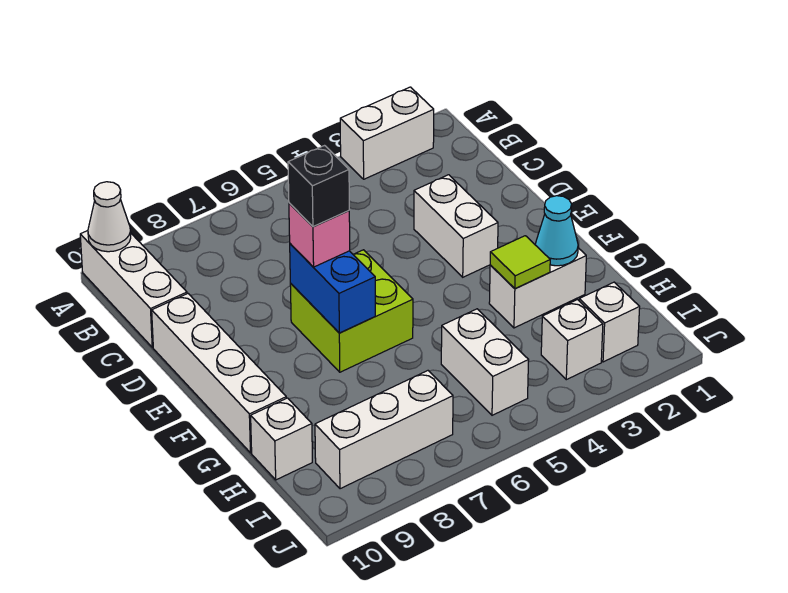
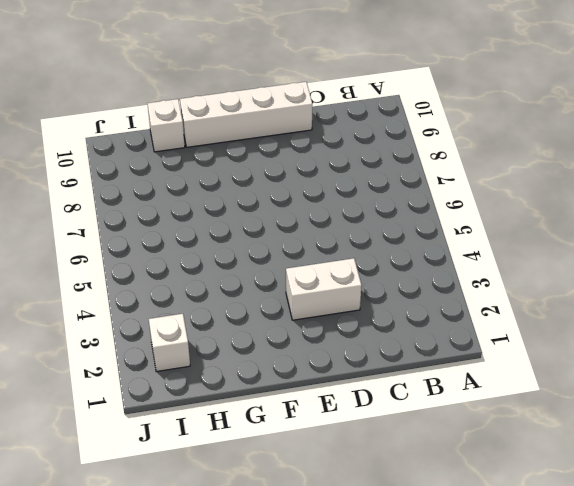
none -> white 1x2 brick [340,87,434,179]
none -> white 1x3 brick [80,231,187,347]
none -> lime 2x2 brick [290,250,413,372]

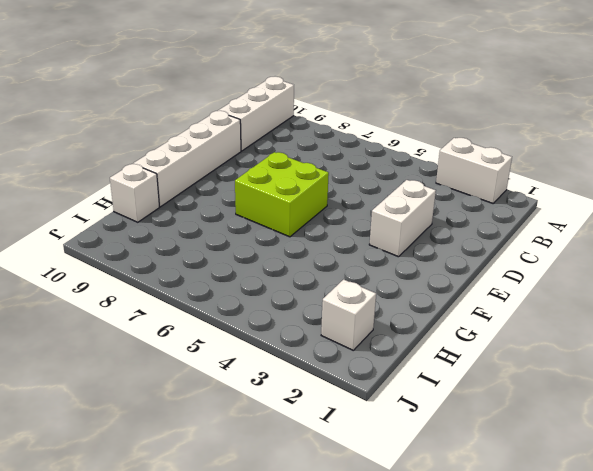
none -> white 1x2 brick [489,248,586,328]
none -> white 1x2 brick [441,309,529,415]
none -> white 1x1 brick [541,300,603,380]

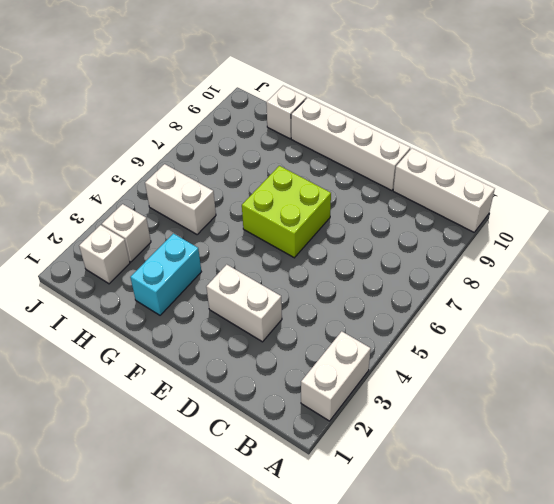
cyan 1x2 brick [130,234,201,315] -> white 1x2 brick [489,248,586,328]
none -> white 1x3 brick [315,371,453,489]
none -> white 1x1 cone [88,182,131,252]
none -> blue 1x2 brick [290,244,375,333]

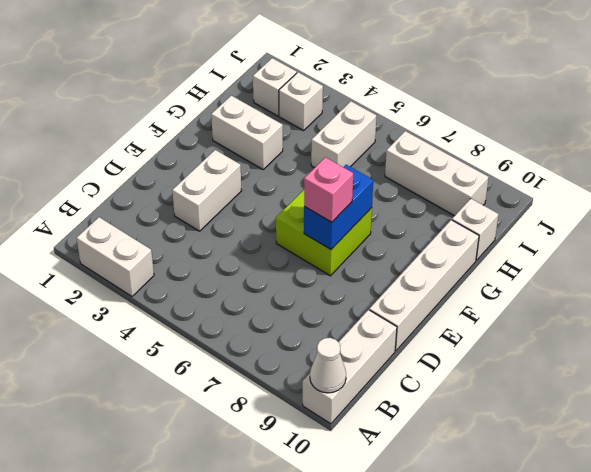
none -> cyan 1x1 cone [535,196,578,266]
none -> lime 1x1 tile [490,236,550,289]
none -> black 1x1 brick [288,146,349,227]

